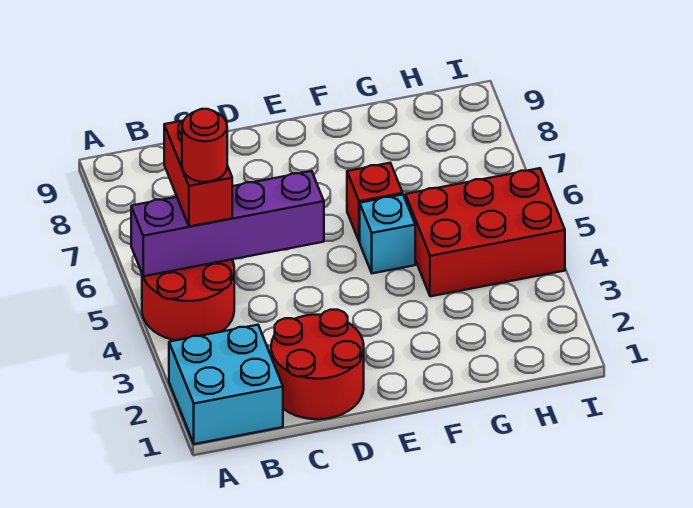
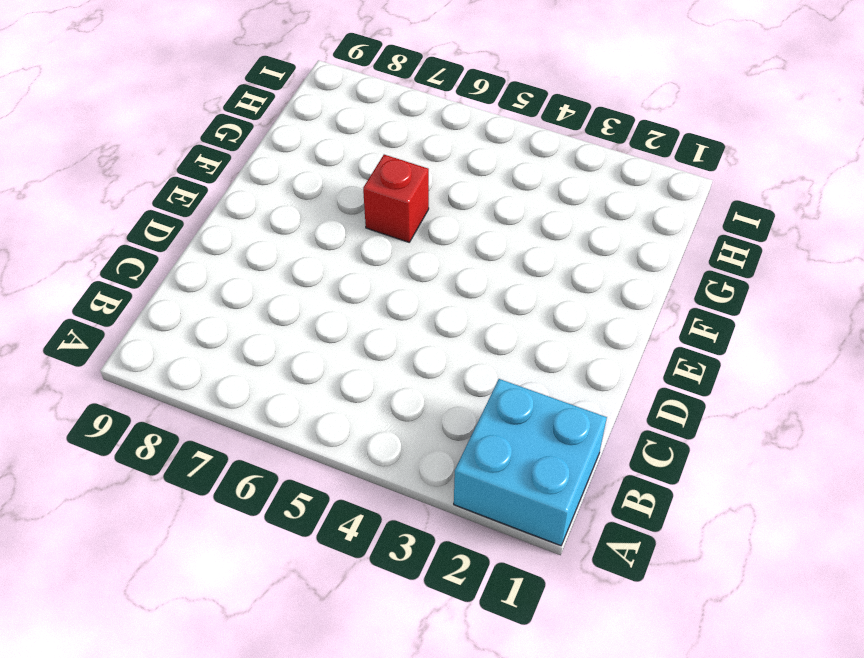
none -> red 2x2 round brick [142,259,234,340]
none -> red 2x2 round brick [271,310,364,419]

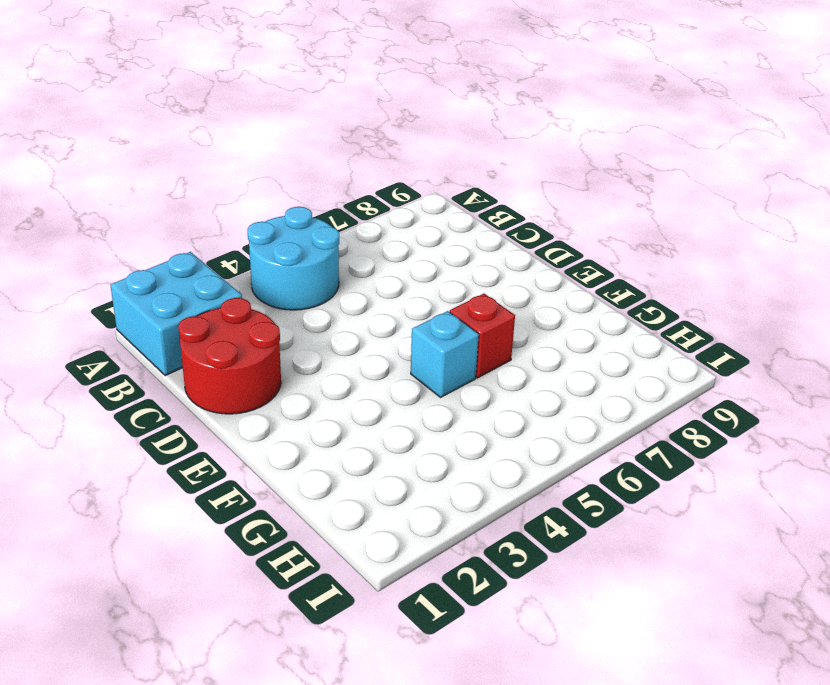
cyan 2x2 round brick [248,207,339,310] -> red 2x2 round brick [142,259,234,340]
none -> red 2x3 brick [405,168,565,296]
none -> purple 1x4 brick [131,171,324,276]

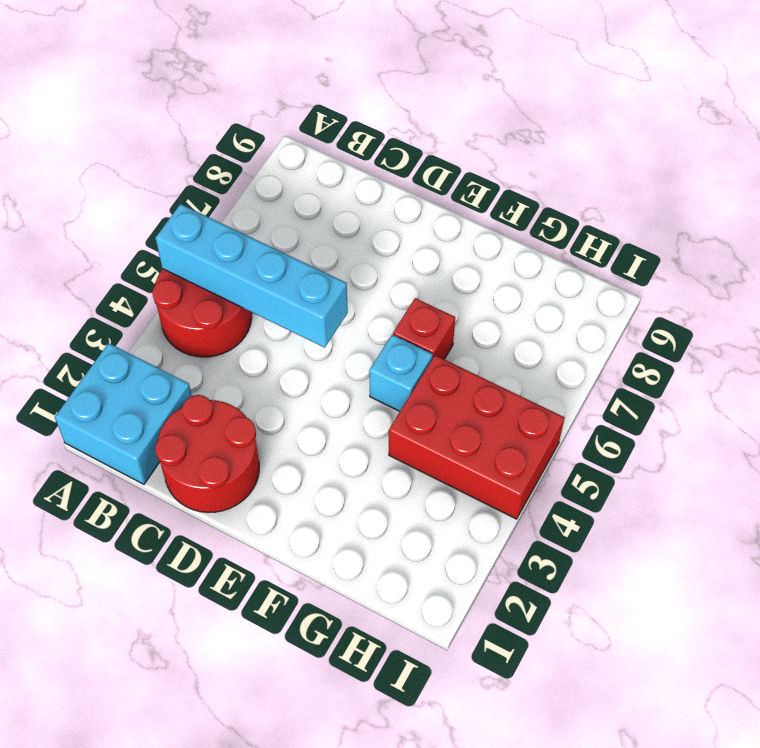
cyan 1x4 brick [155,204,348,348] -> purple 1x4 brick [131,171,324,276]
none -> red 1x2 brick [164,121,232,227]
none -> red 1x1 round brick [182,109,227,182]

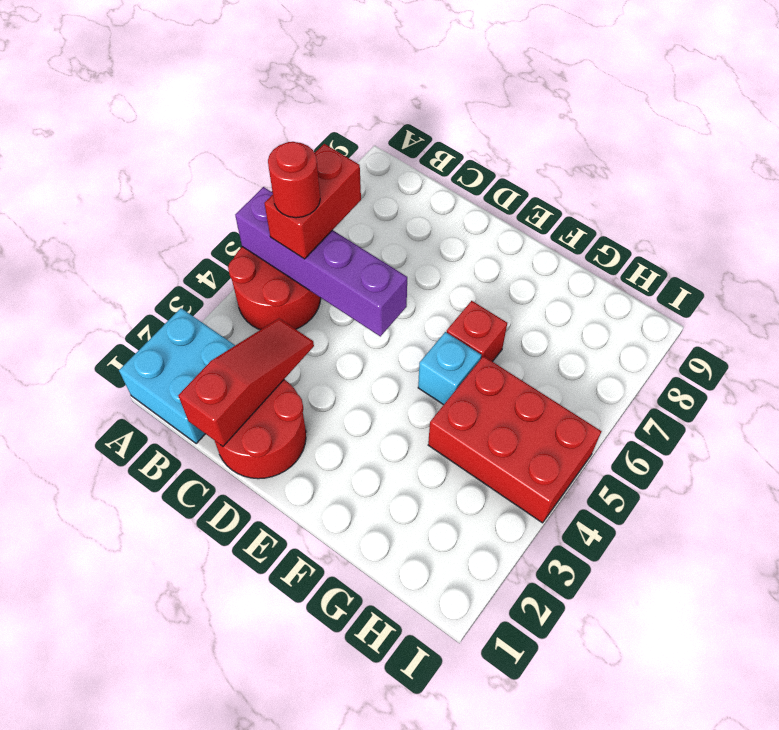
red 1x3 slope [178,318,314,446] -> none

